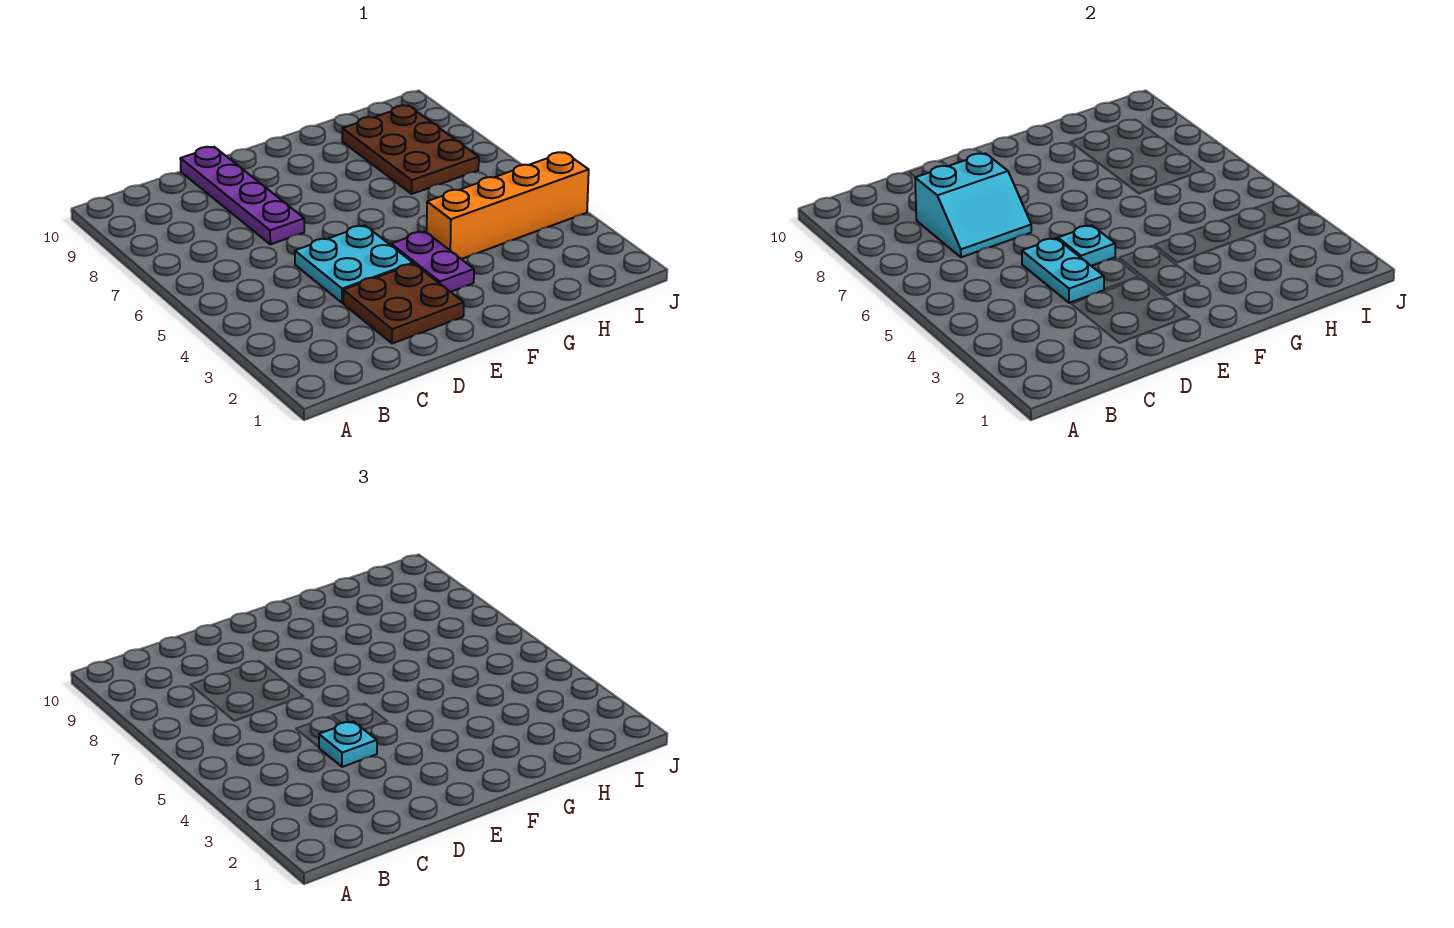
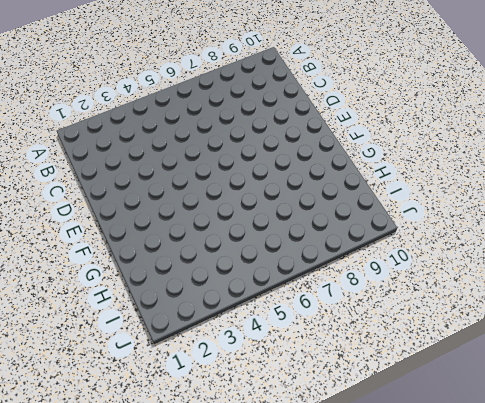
none -> brown 2x2 plate [343,264,464,344]
none -> cyan 2x2 plate [295,225,413,303]

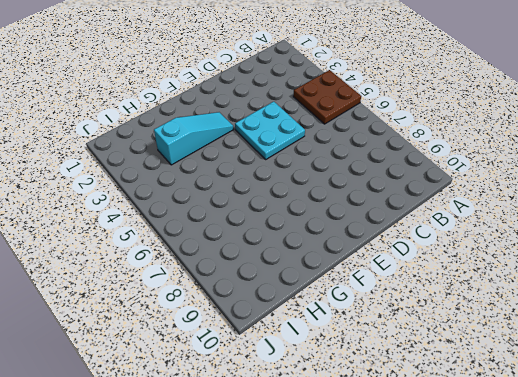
brown 2x2 plate [293,70,361,124] -> brown 2x2 plate moved to [343,264,464,344]
cyan 1x3 slope [154,112,234,165] -> purple 1x2 plate [391,232,474,292]
none -> purple 1x4 plate [180,147,304,244]
none -> orange 1x4 brick [427,152,589,259]

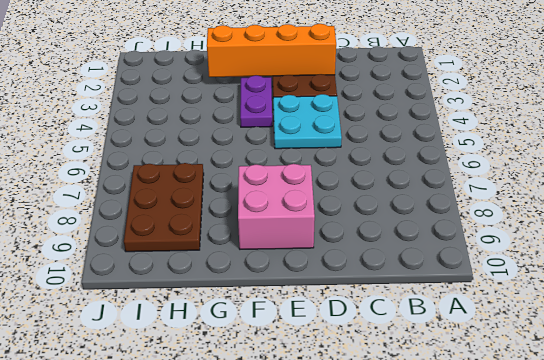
orange 1x4 brick [207,24,336,77] -> orange 1x4 brick moved to [427,152,589,259]
pink 2x2 brick [238,164,315,249] -> none
none -> purple 1x4 plate [180,147,304,244]
none -> cyan 2x2 slope [915,153,1031,257]

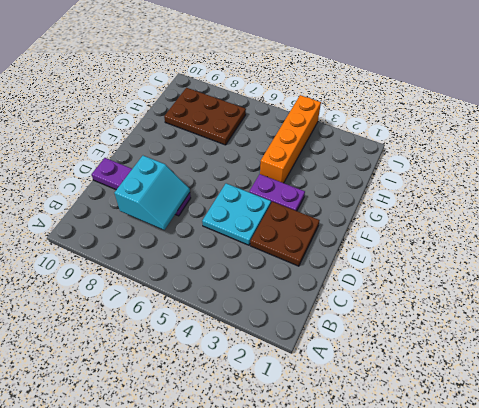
none -> cyan 1x2 plate [1022,238,1104,303]
none -> cyan 1x1 plate [1058,225,1115,266]

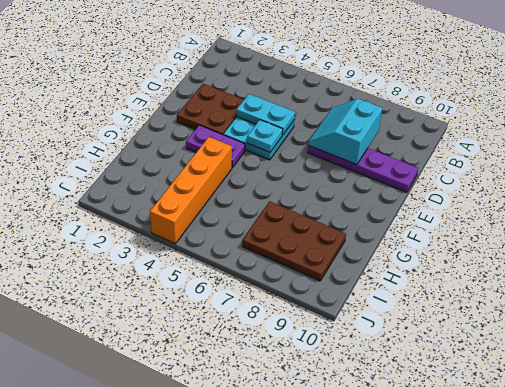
none -> cyan 1x1 plate [319,721,377,767]

